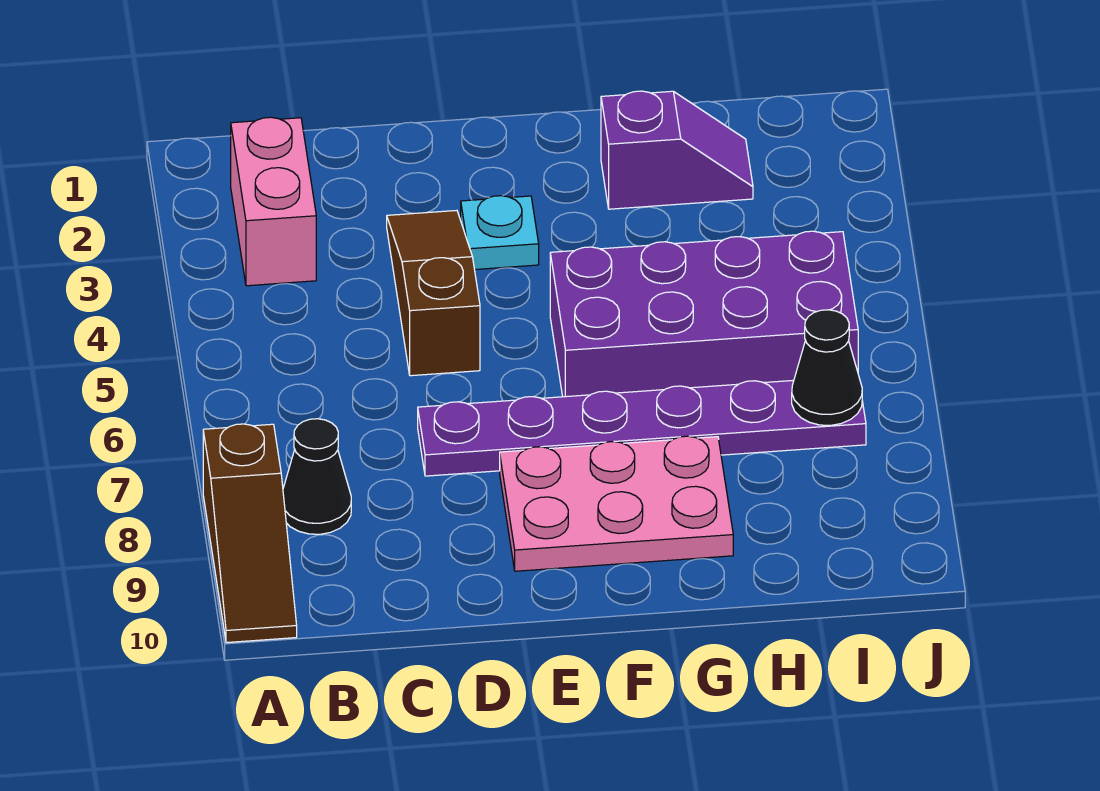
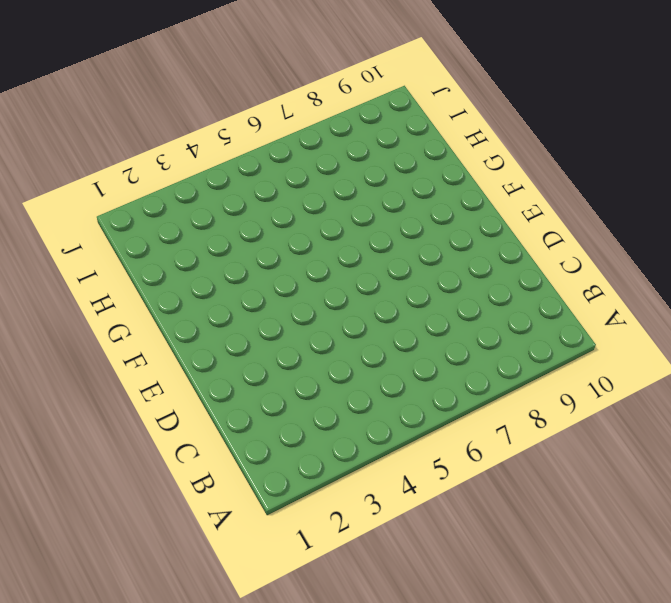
none -> brown 1x3 slope [203,424,297,643]
none -> pink 1x2 brick [231,117,316,286]

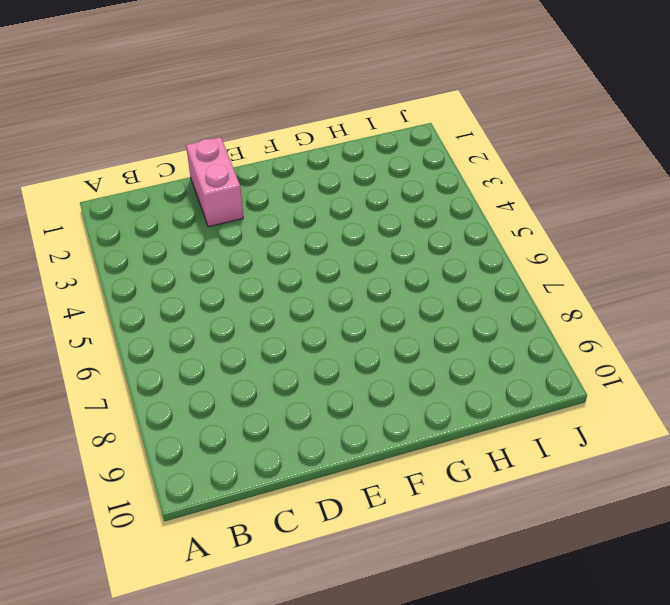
pink 1x2 brick [186,137,243,227] -> pink 1x2 brick moved to [231,117,316,286]
none -> brown 1x3 slope [203,424,297,643]
none -> black 1x1 cone [283,419,351,534]

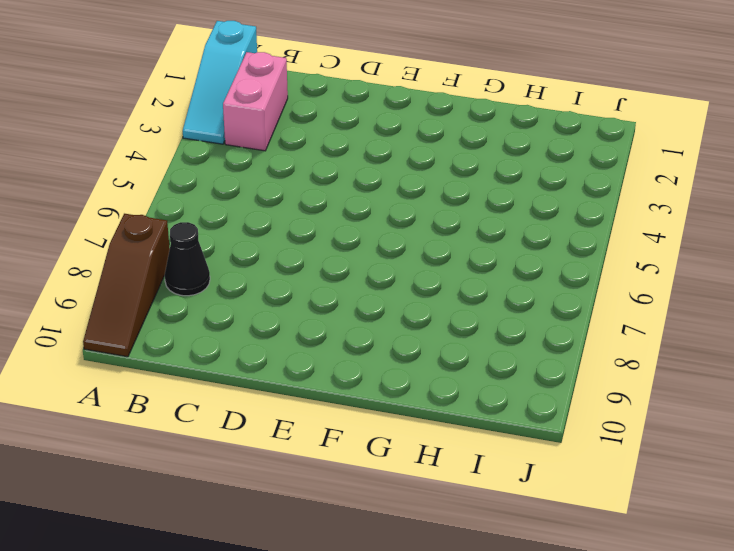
cyan 1x3 slope [183,21,257,144] -> none
none -> brown 1x3 slope [387,210,480,376]
none -> purple 1x6 plate [418,380,866,476]

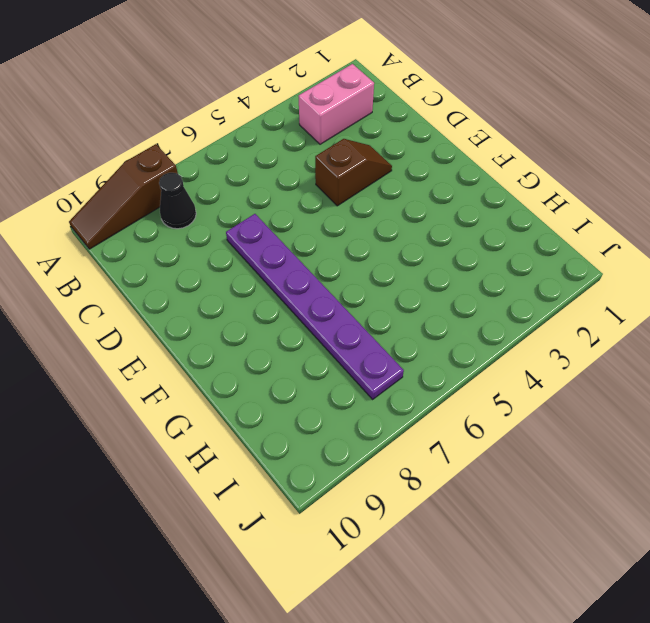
brown 1x2 slope [315,139,392,206] -> brown 1x3 slope [387,210,480,376]
none -> cyan 1x1 plate [461,196,539,270]
none -> pink 2x3 plate [500,436,733,571]

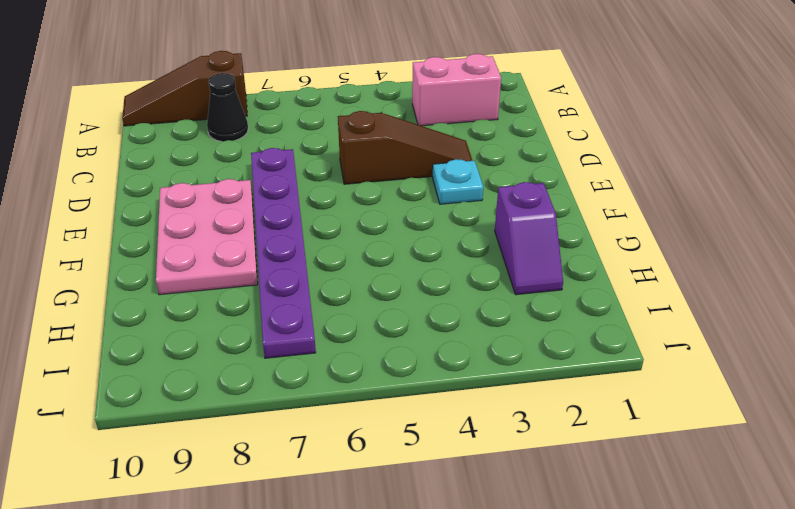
none -> purple 2x4 brick [550,231,858,397]
none -> black 1x1 cone [792,310,862,425]

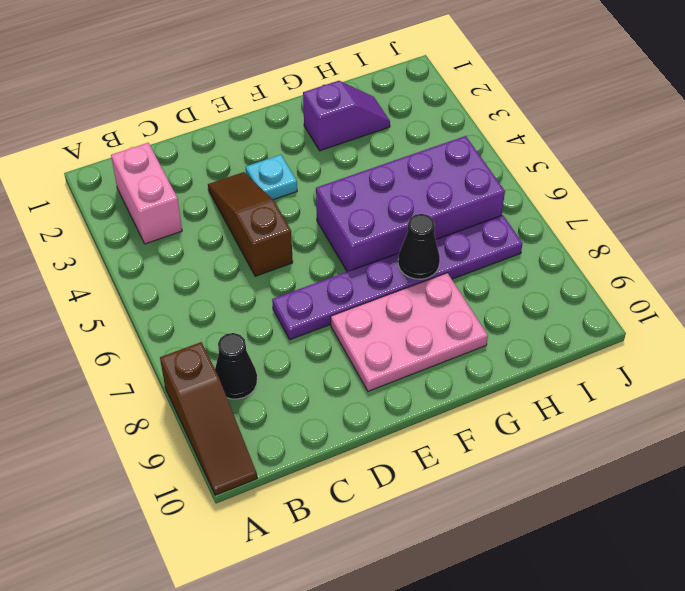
black 1x1 cone [398,214,440,279] -> black 1x1 cone moved to [792,310,862,425]

